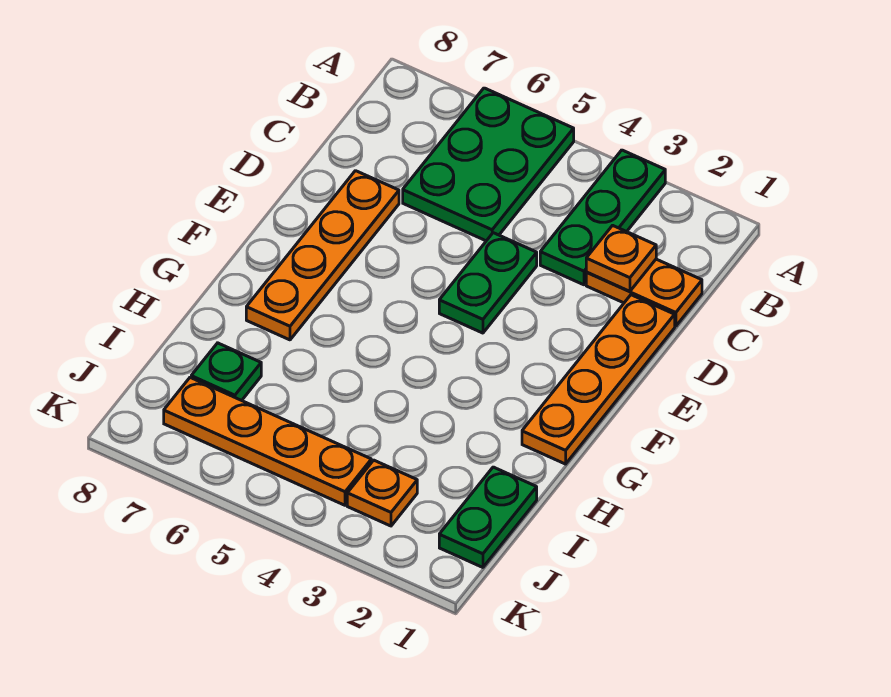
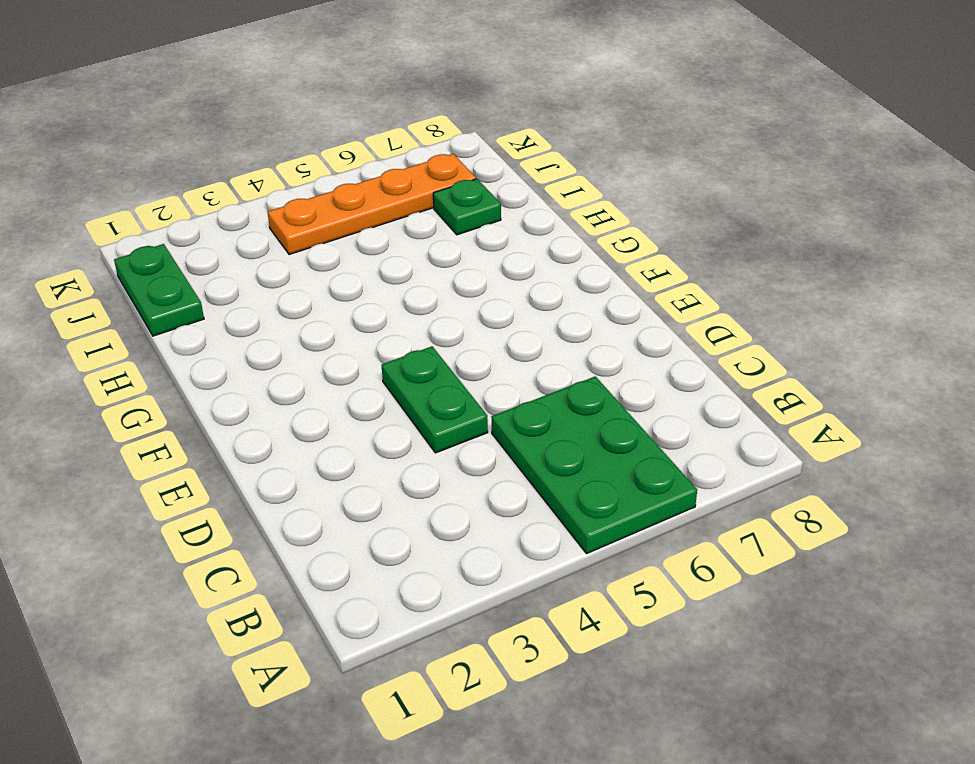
none -> green 1x3 plate [540,150,665,285]
none -> orange 1x2 plate [586,259,702,326]

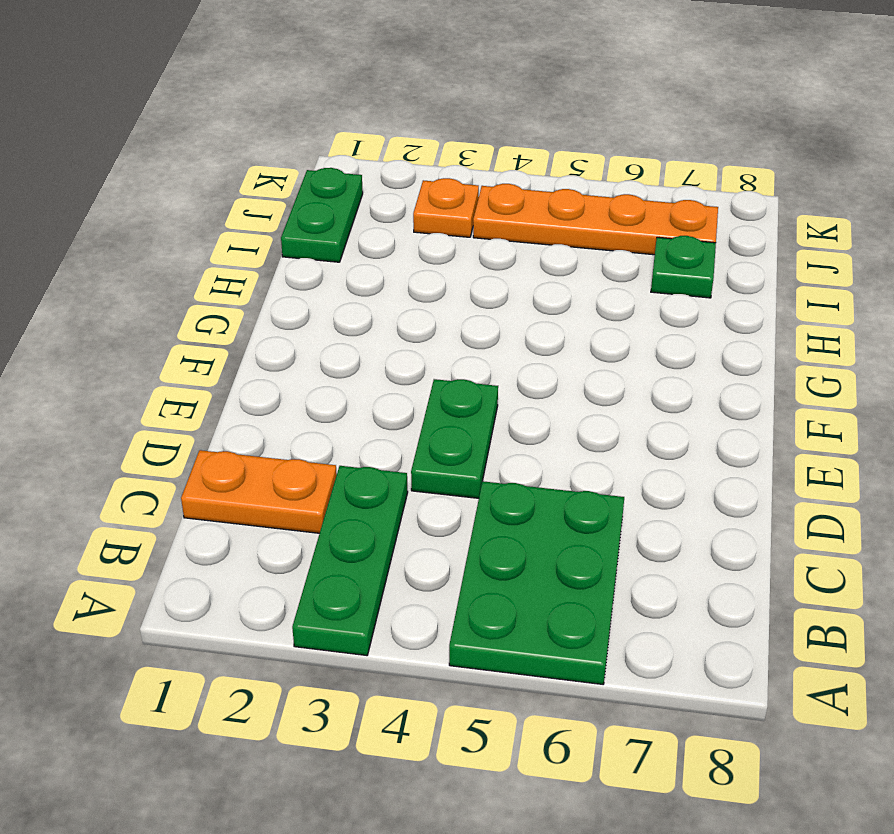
none -> orange 1x4 plate [522,295,675,464]
none -> orange 1x4 plate [246,171,399,340]

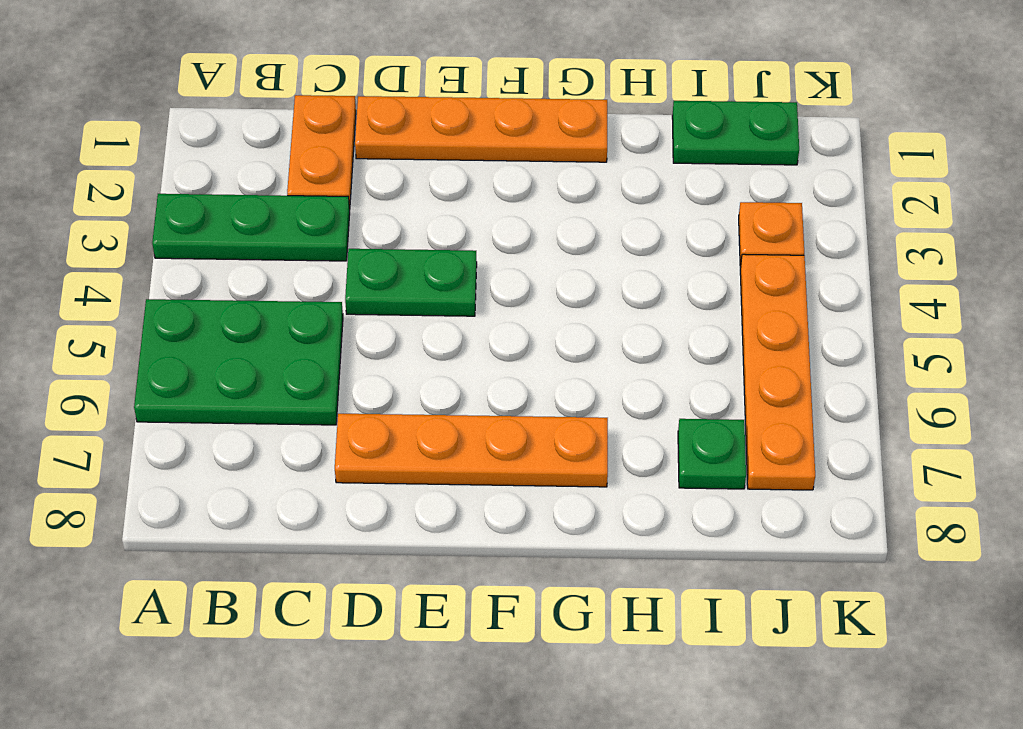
none -> orange 1x1 plate [586,225,656,291]

